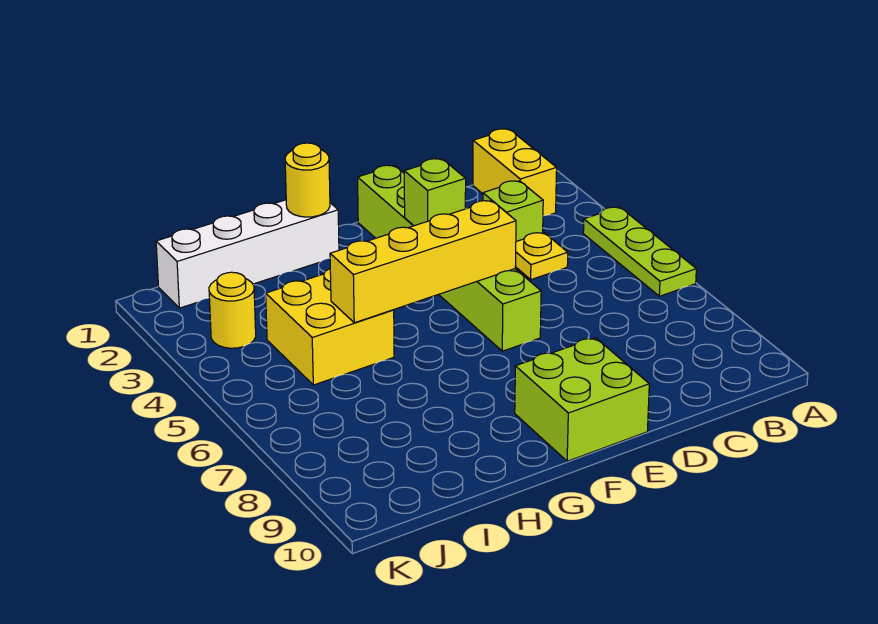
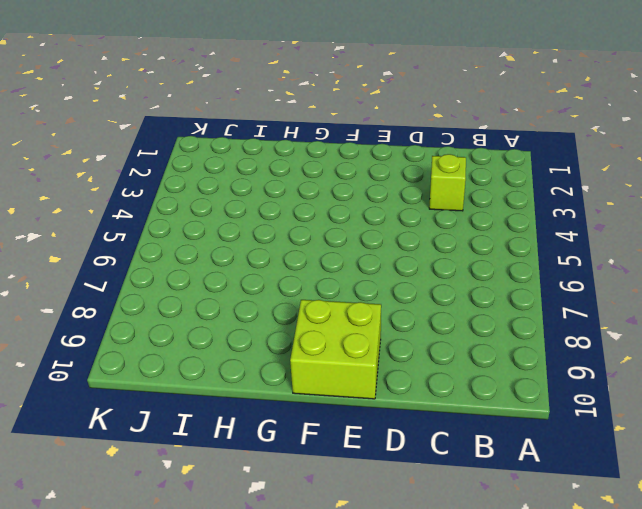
none -> lime 1x3 plate [583,207,696,296]
none -> yellow 1x2 brick [473,129,557,216]
none -> yellow 1x1 plate [515,232,568,280]

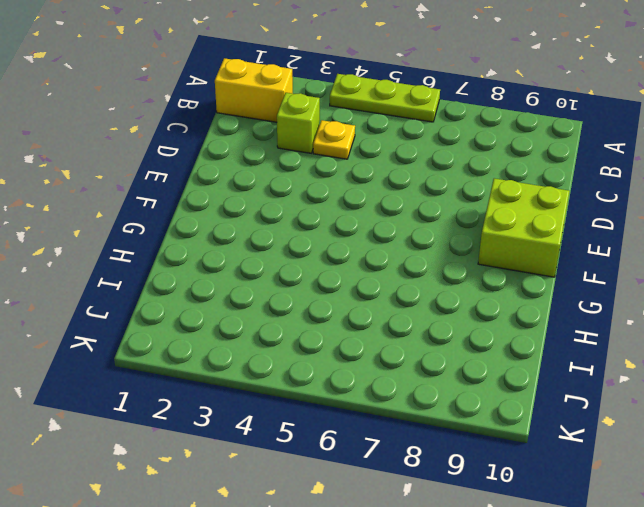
none -> lime 1x6 brick [358,165,541,351]
none -> white 1x4 brick [156,200,339,308]
none -> yellow 2x2 brick [266,269,394,385]

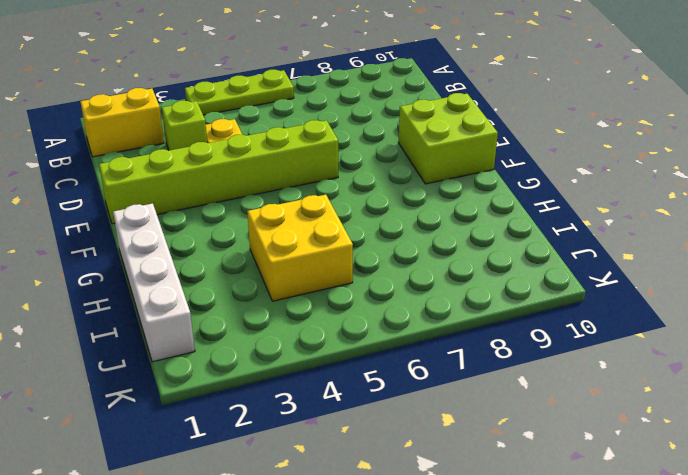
none -> yellow 1x1 round brick [209,272,256,348]
none -> lime 1x1 brick [404,159,466,226]
none -> yellow 1x4 brick [330,200,516,323]

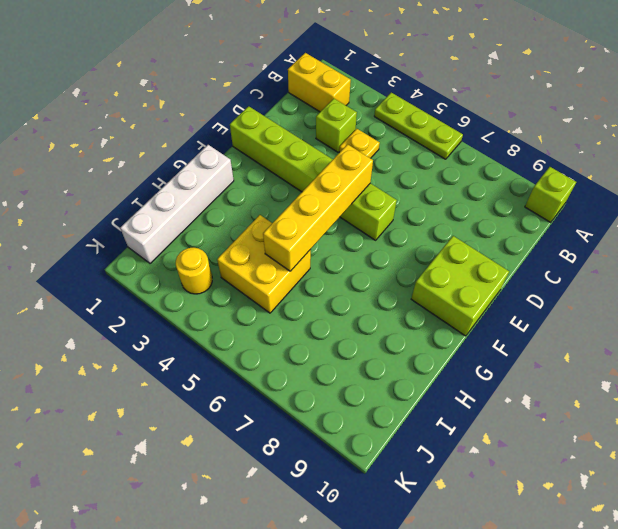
lime 1x1 brick [525,167,576,222] -> lime 1x1 brick moved to [404,159,466,226]
none -> yellow 1x1 round brick [285,143,330,217]

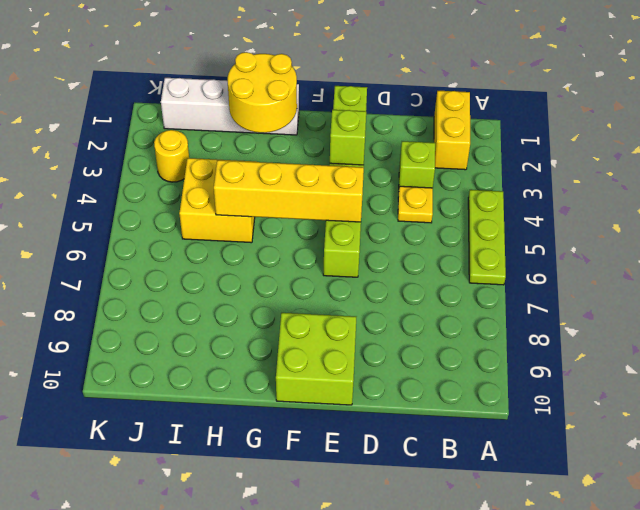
yellow 2x2 round brick [228,52,297,133] -> yellow 1x1 round brick [285,143,330,217]

